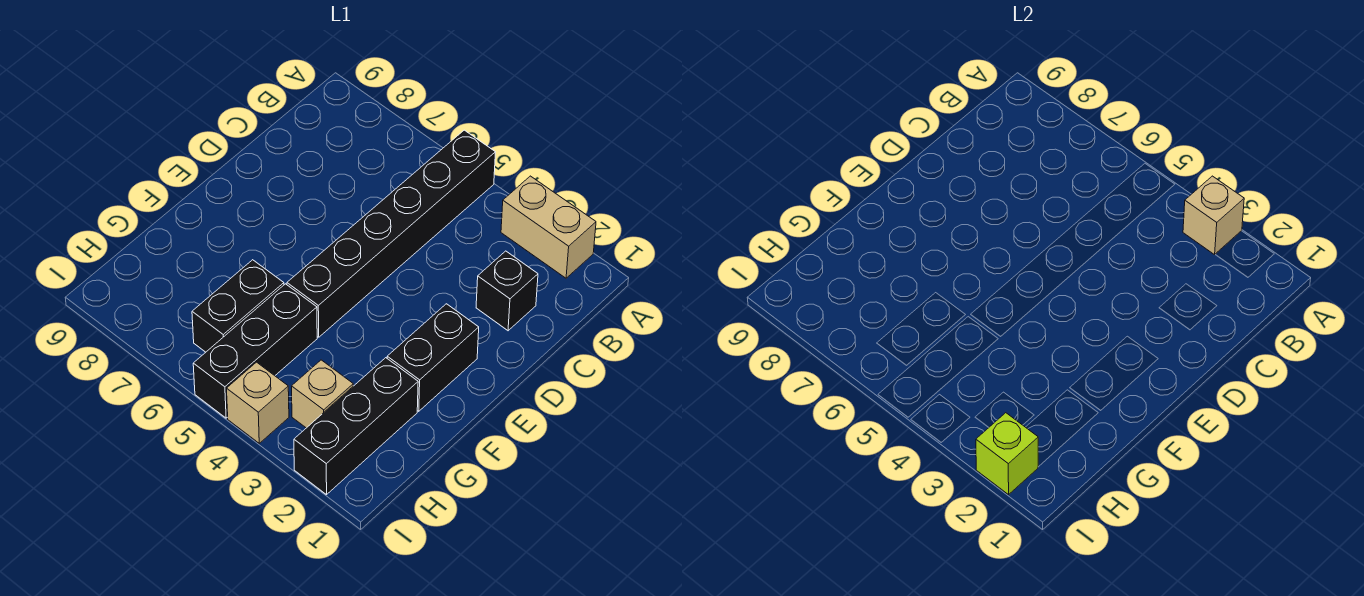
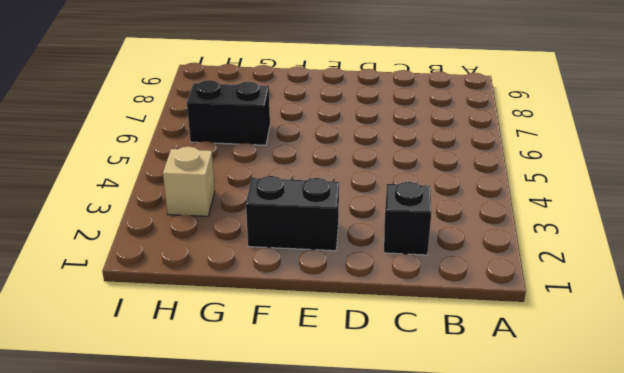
none -> tan 1x2 brick [501,176,596,278]
none -> black 1x6 brick [287,130,495,337]

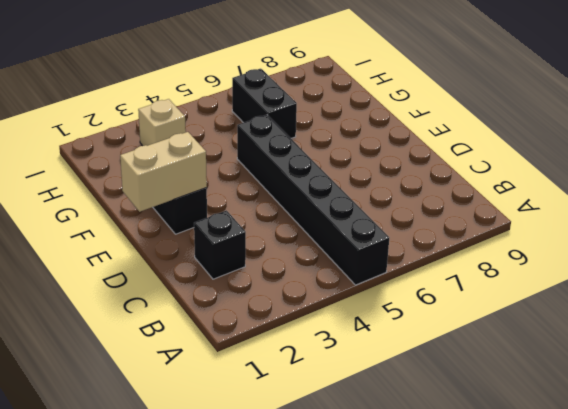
tan 1x2 brick [120,132,207,212] -> tan 1x2 brick moved to [501,176,596,278]
none -> black 1x3 brick [294,358,418,495]
none -> black 1x3 brick [193,284,317,418]

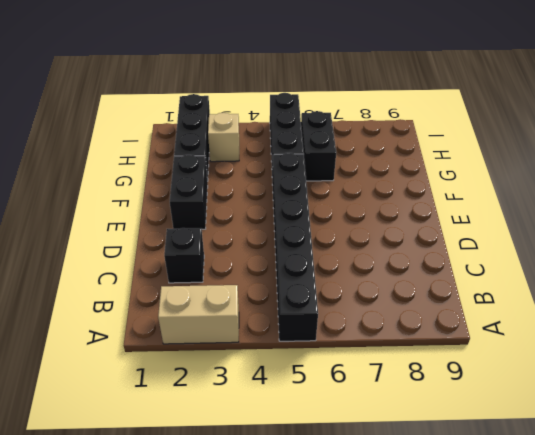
none -> tan 1x1 brick [227,362,289,443]
none -> tan 1x1 brick [1183,176,1244,255]

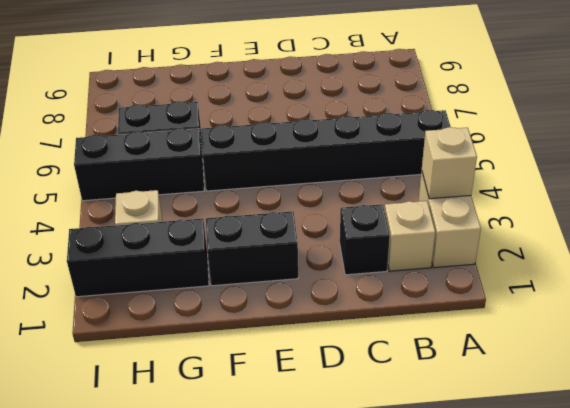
tan 1x1 brick [385,201,435,271] -> tan 1x1 brick moved to [227,362,289,443]
none -> lime 1x1 brick [976,413,1038,495]

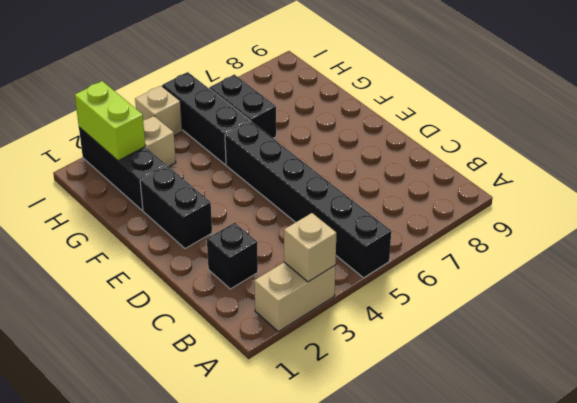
lime 1x2 brick [75,81,145,161] -> lime 1x1 brick [976,413,1038,495]

